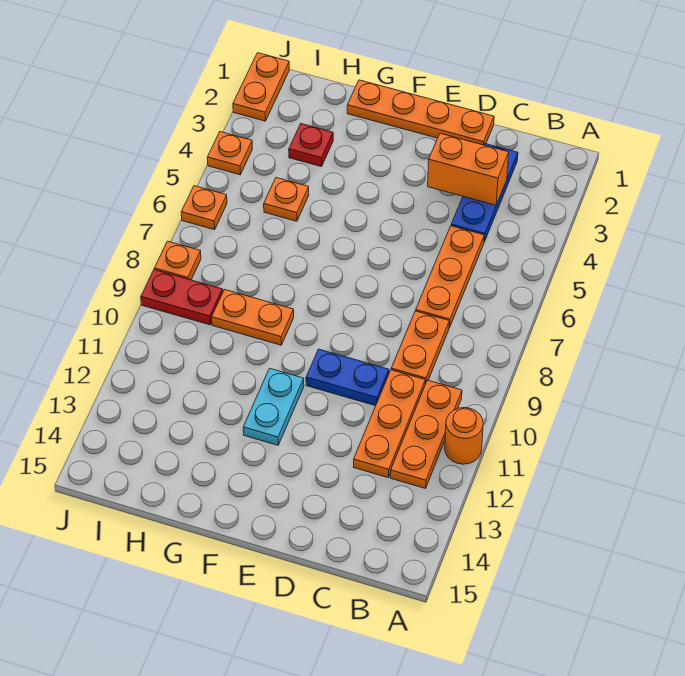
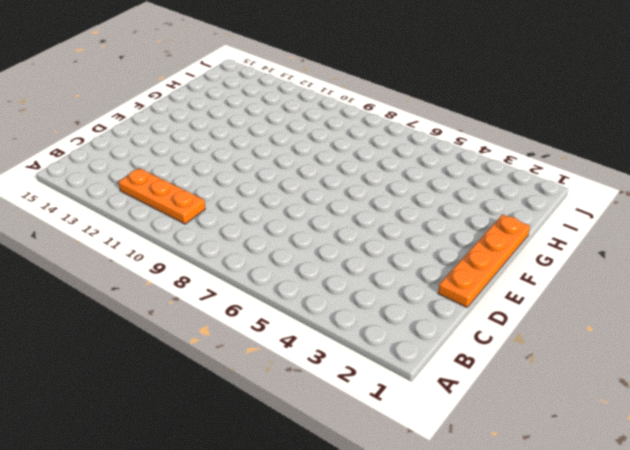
none -> orange 1x1 round brick [445,408,483,464]
none -> blue 1x3 plate [451,144,518,242]
none -> orange 1x3 plate [416,226,484,327]

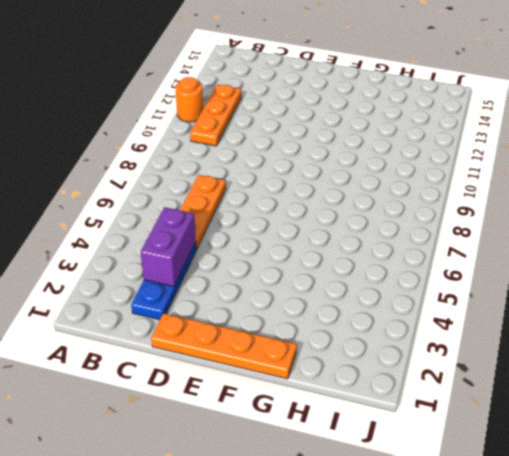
purple 1x2 brick [141,207,196,286] -> orange 1x2 brick [428,133,509,205]
none -> orange 1x2 plate [391,311,449,384]
none -> orange 1x3 plate [354,370,425,478]
none -> blue 1x2 plate [306,349,389,406]

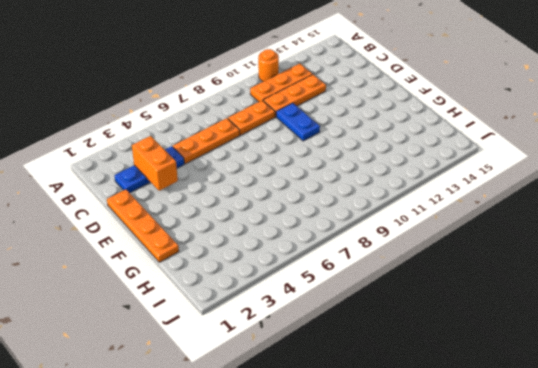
none -> cyan 1x2 plate [243,368,304,445]
none -> orange 1x2 plate [212,289,294,345]
none -> red 1x1 plate [289,124,333,167]

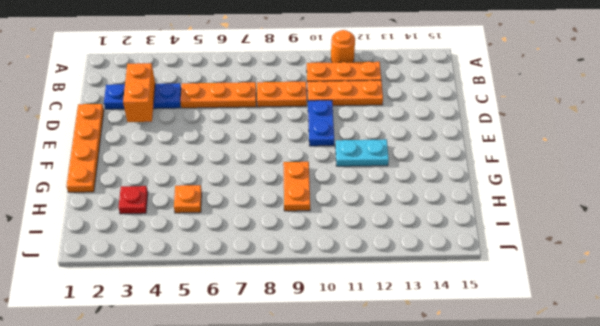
none -> red 1x2 plate [141,270,223,325]
none -> orange 1x2 plate [233,53,289,121]
none -> orange 1x1 plate [207,132,252,175]

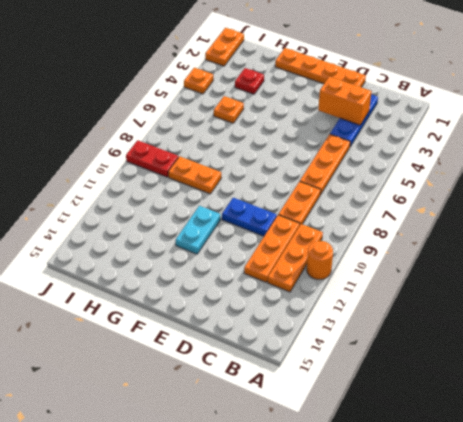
none -> orange 1x1 plate [181,186,227,230]
none -> orange 1x1 plate [154,241,201,280]

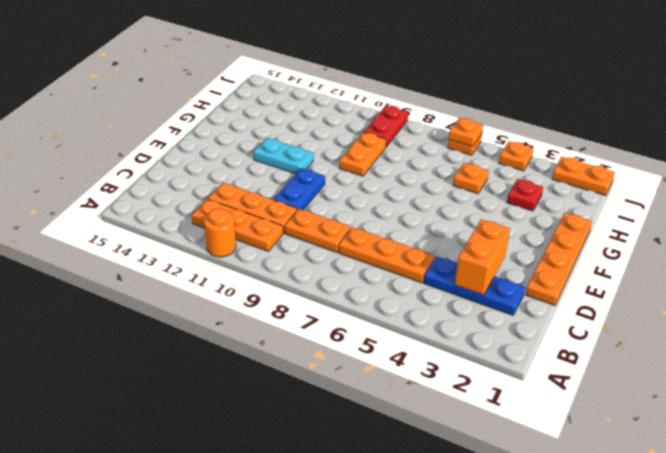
orange 1x1 plate [449,118,483,147] -> orange 1x1 plate moved to [154,241,201,280]

